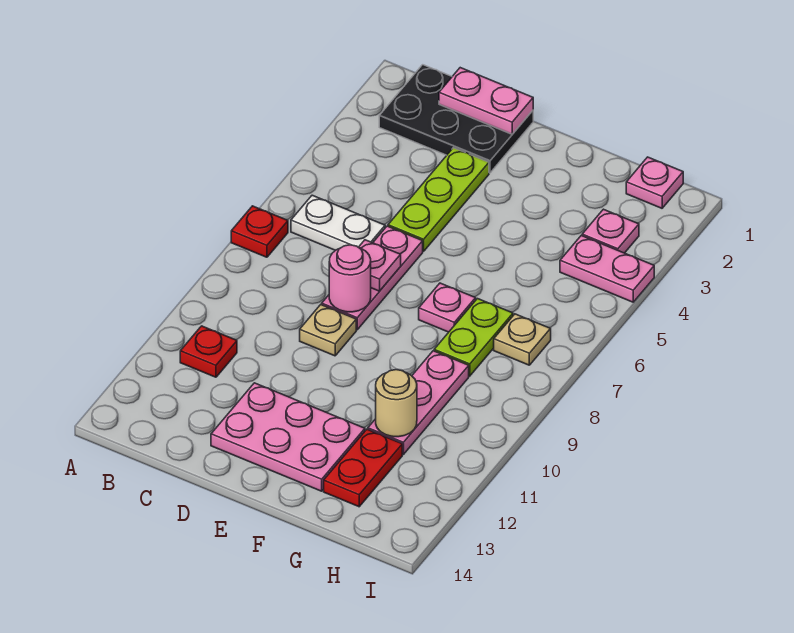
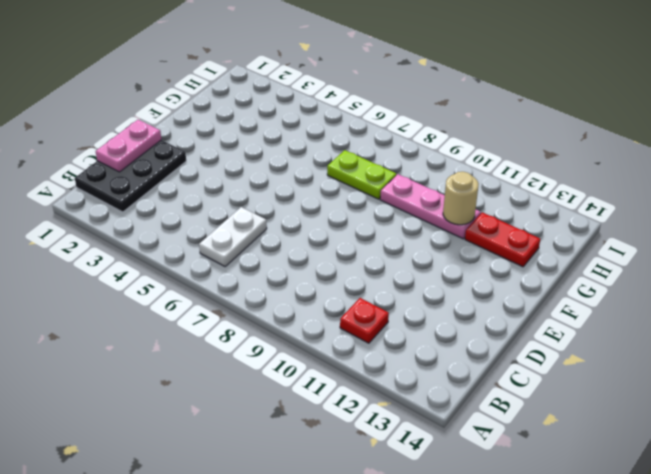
none -> red 1x1 plate [231,206,288,257]
none -> lime 1x3 plate [388,148,489,251]
none -> pink 1x3 plate [322,226,423,330]

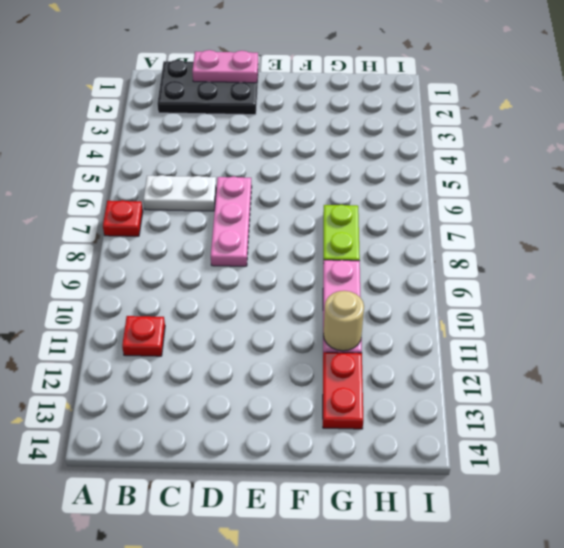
none -> lime 1x3 plate [388,148,489,251]
none -> tan 1x1 plate [300,305,356,356]
none -> pink 2x3 plate [211,383,365,491]

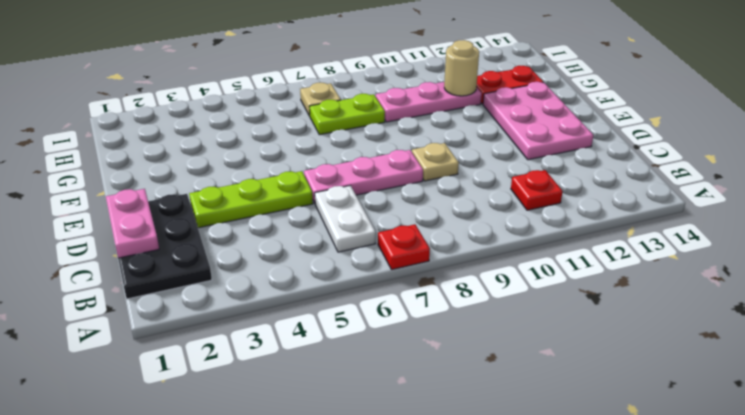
none -> pink 1x1 plate [419,283,476,332]
none -> pink 1x1 plate [626,157,683,208]
none -> pink 1x1 plate [582,209,639,253]

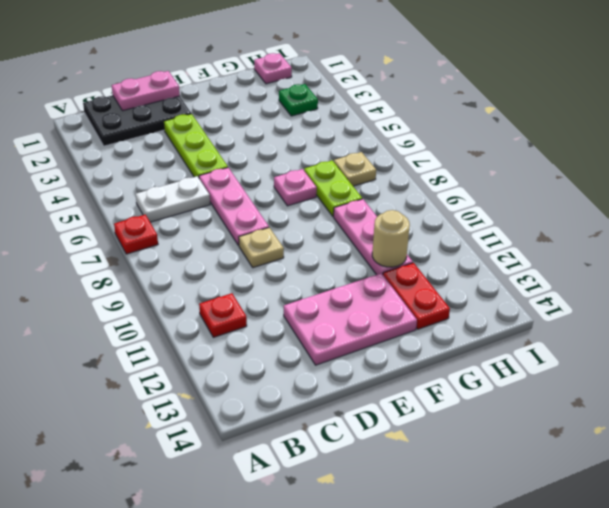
green 1x1 plate [279,84,318,116] -> pink 1x1 plate [582,209,639,253]
none -> pink 1x2 plate [560,236,654,302]
none -> pink 1x1 plate [359,240,401,291]
none -> pink 1x1 round brick [329,245,371,312]

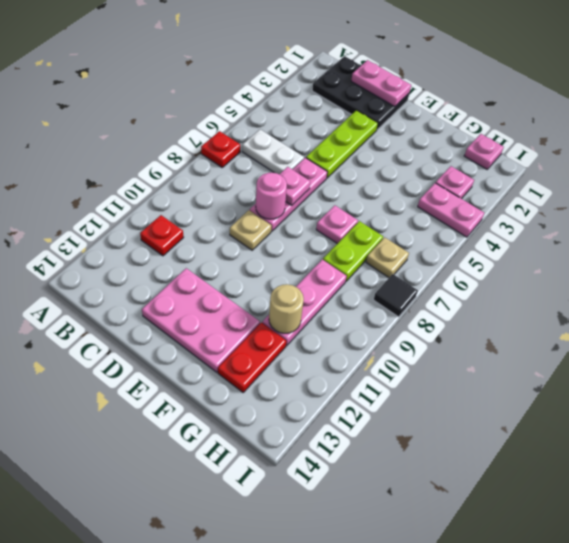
black 1x1 tile [374,274,418,317] -> none

